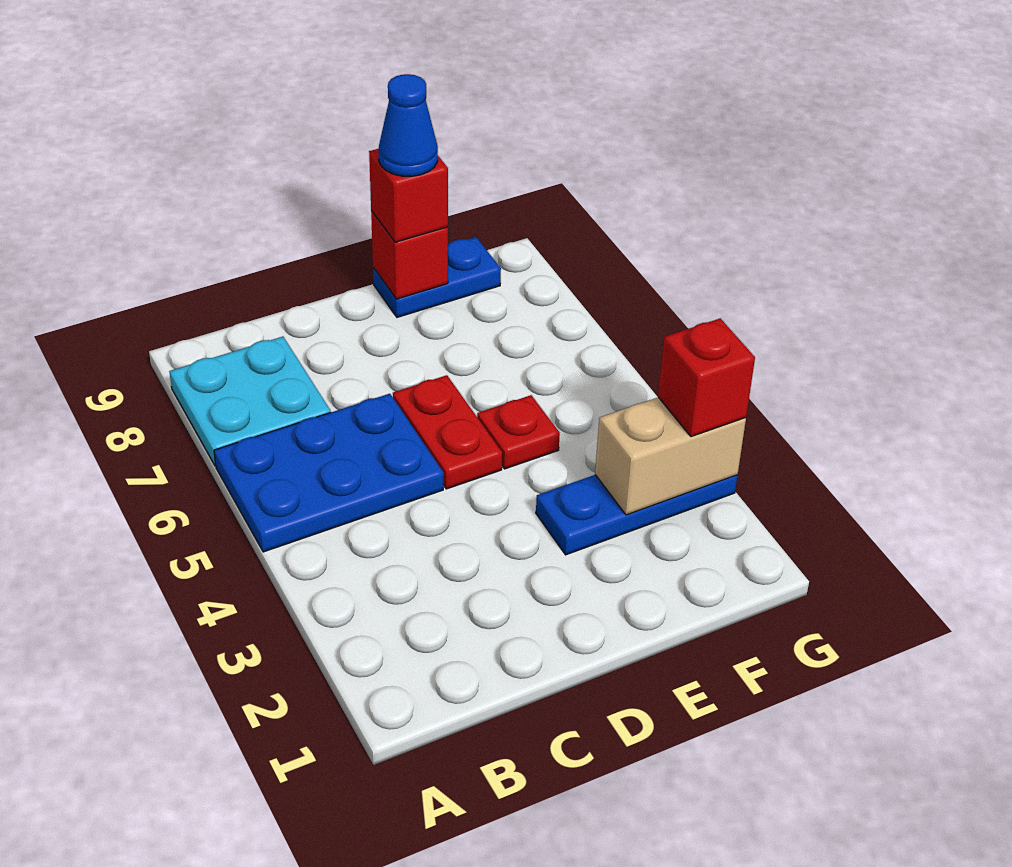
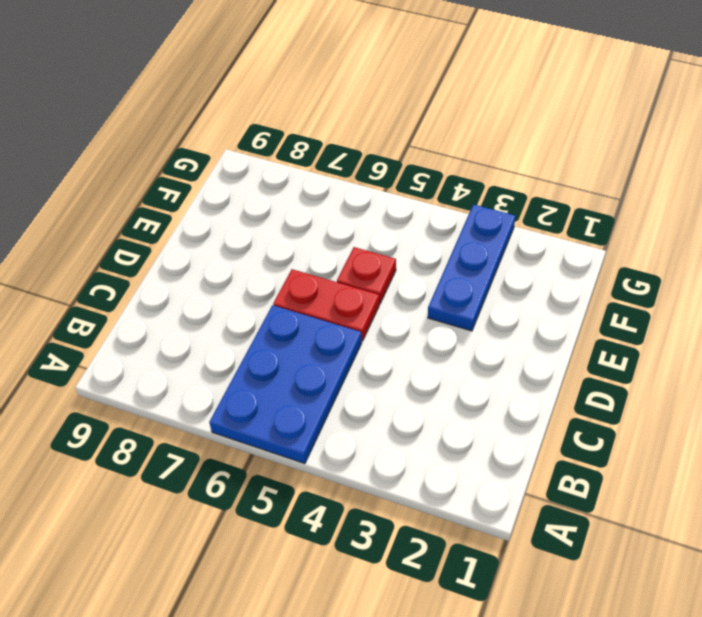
none -> cyan 2x2 plate [169,337,331,466]
none -> blue 1x2 plate [373,237,501,317]

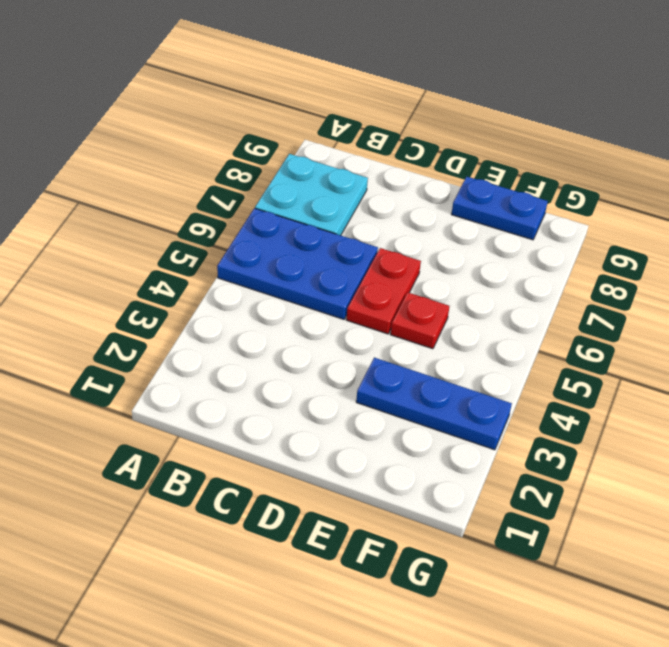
none -> red 1x1 brick [371,211,448,299]
none -> tan 1x2 brick [595,397,746,515]

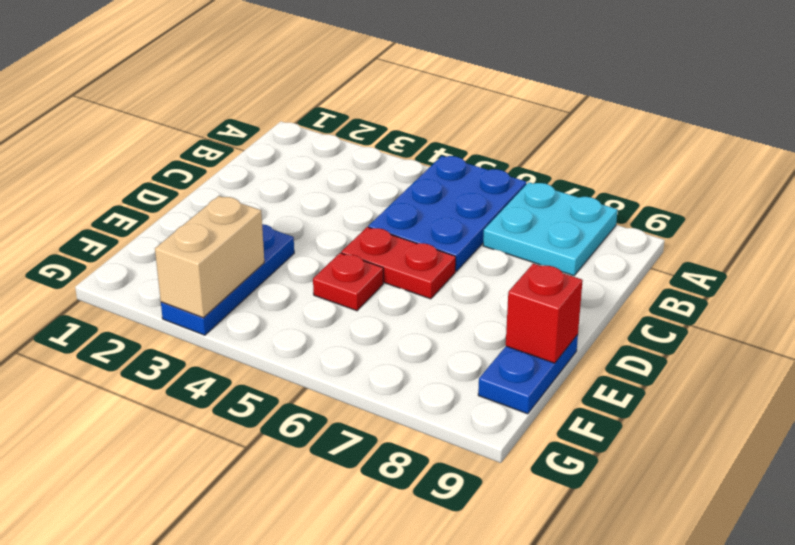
none -> red 1x1 brick [369,149,448,242]
none -> red 1x1 brick [658,318,755,437]

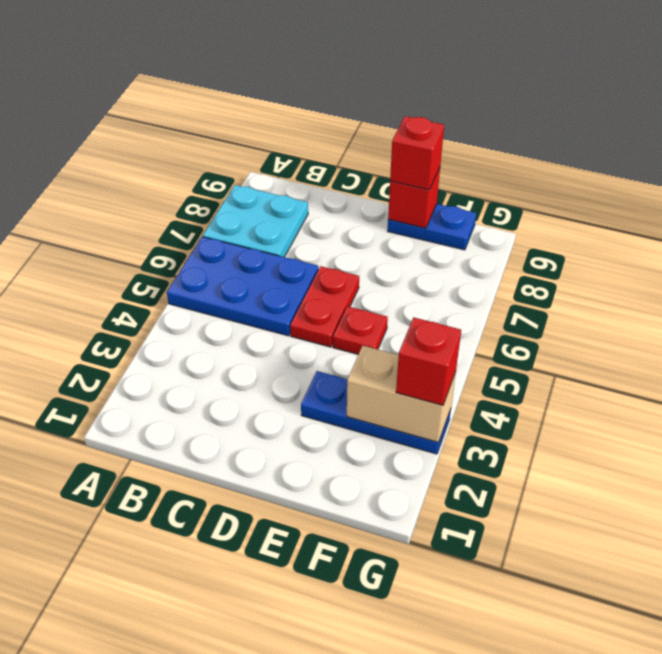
none -> blue 1x1 cone [379,74,438,176]

